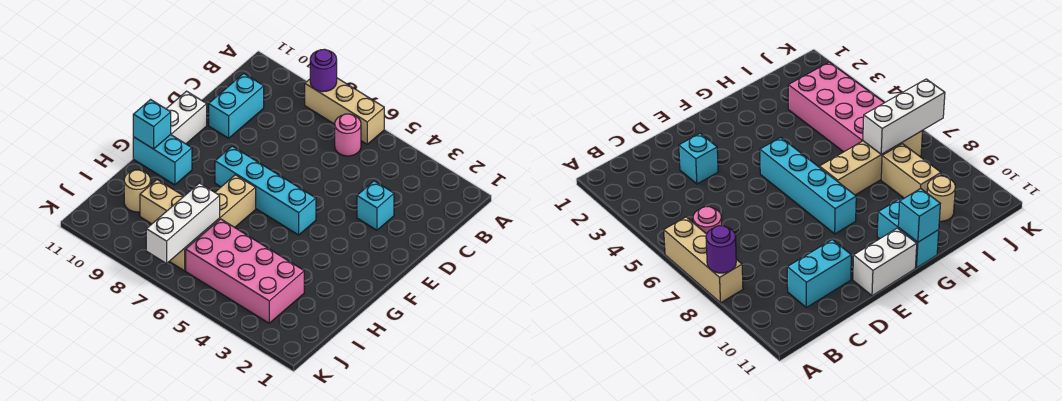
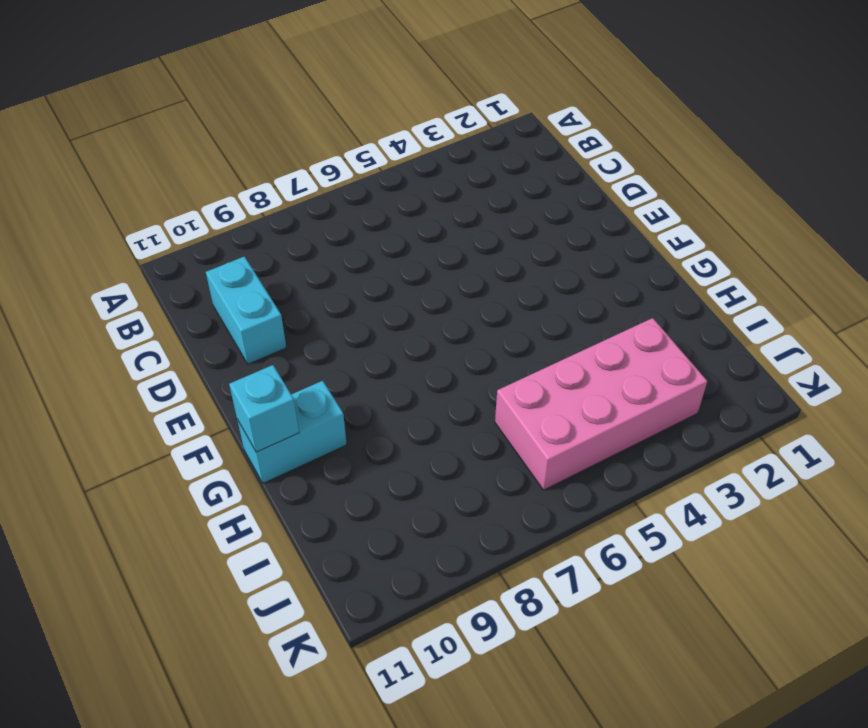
none -> tan 1x3 brick [305,78,384,144]
none -> pink 1x1 round brick [335,114,361,156]
none -> cyan 1x1 brick [357,181,394,230]

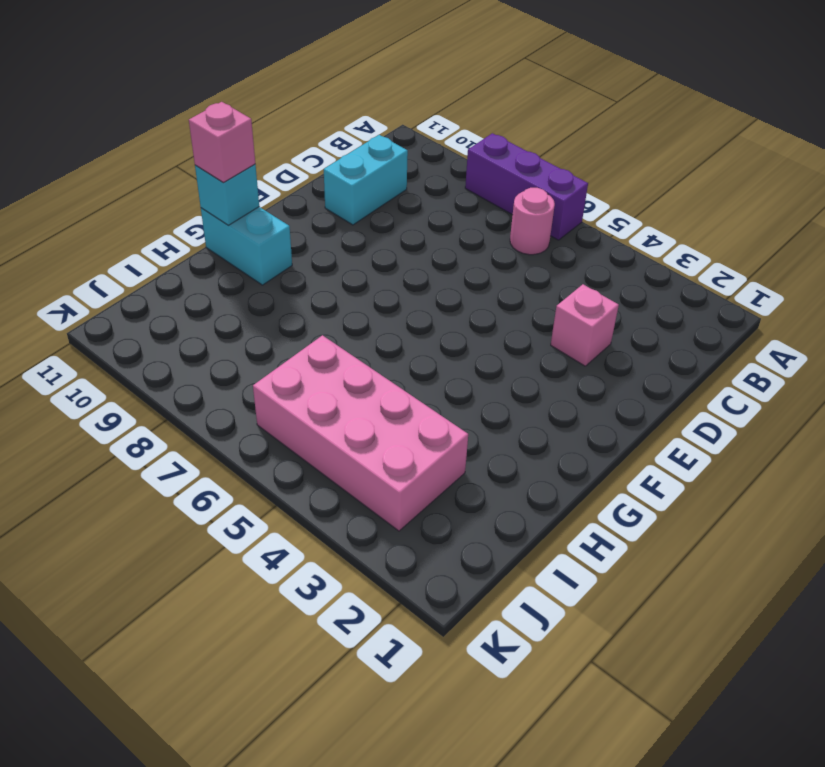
purple 1x3 brick [465,133,588,240] -> tan 1x3 brick [305,78,384,144]
pink 1x1 brick [551,284,619,366] -> cyan 1x1 brick [357,181,394,230]
pink 1x1 brick [189,102,255,183] -> none
none -> white 1x2 brick [166,91,207,144]
none -> cyan 1x4 brick [215,146,316,235]
none -> tan 1x4 brick [169,175,256,271]

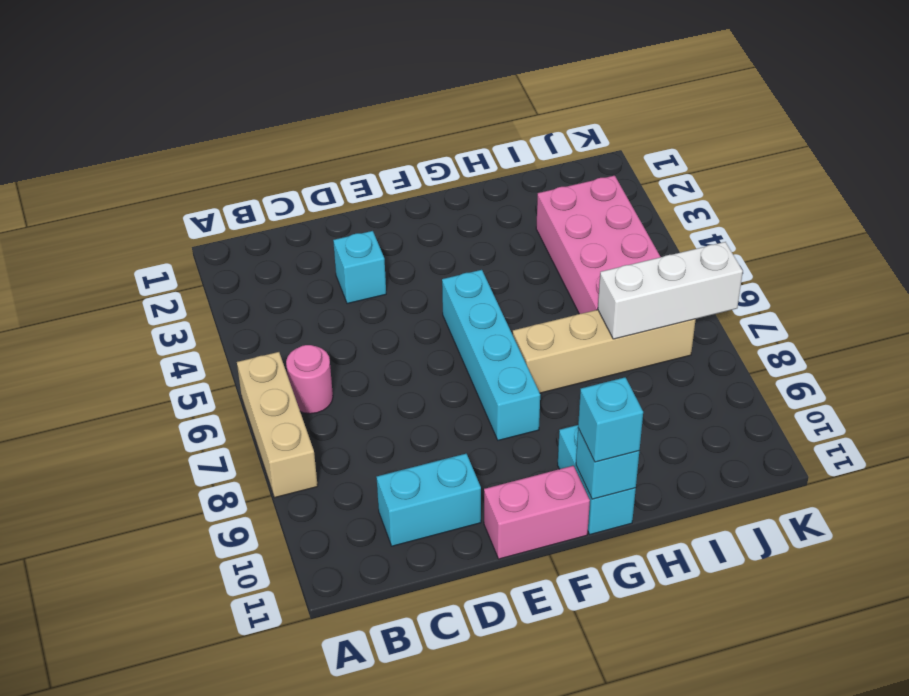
pink 1x2 brick [484,466,590,559] -> white 1x2 brick [166,91,207,144]
cyan 1x1 brick [578,377,643,462] -> none
none -> tan 1x2 brick [140,180,184,224]
none -> tan 1x1 round brick [124,170,151,212]
none -> purple 1x1 round brick [310,49,337,92]

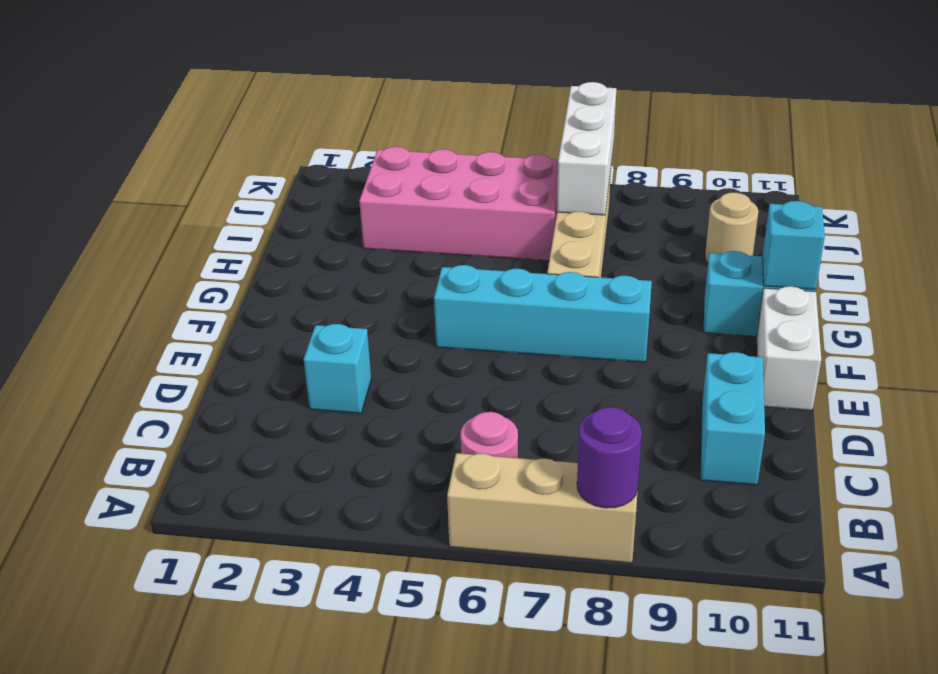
none -> tan 1x2 brick [140,180,184,224]

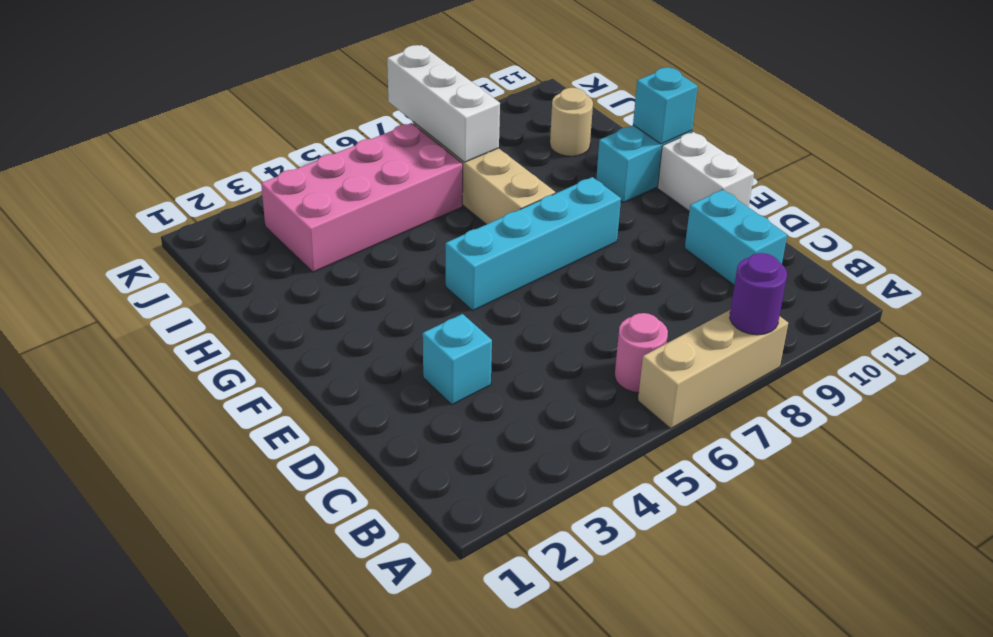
none -> tan 1x2 brick [140,180,184,224]

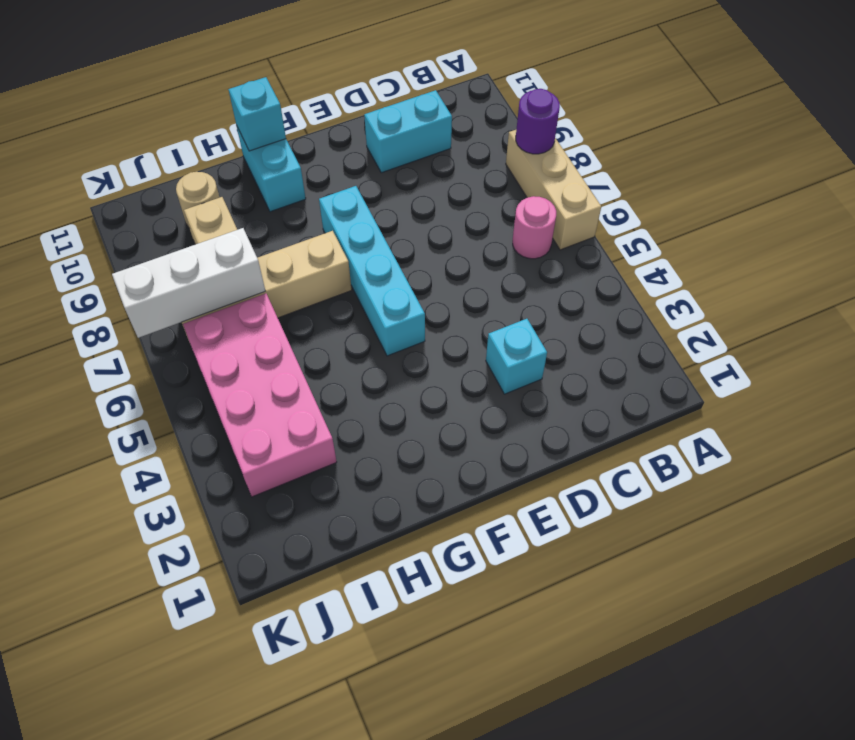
none -> white 1x2 brick [166,91,207,144]

